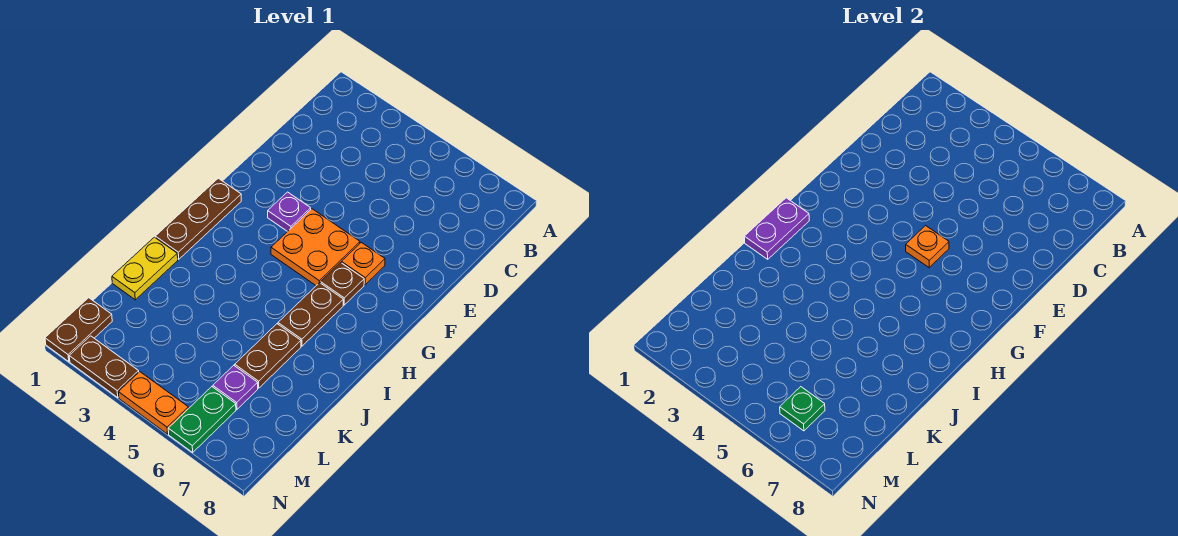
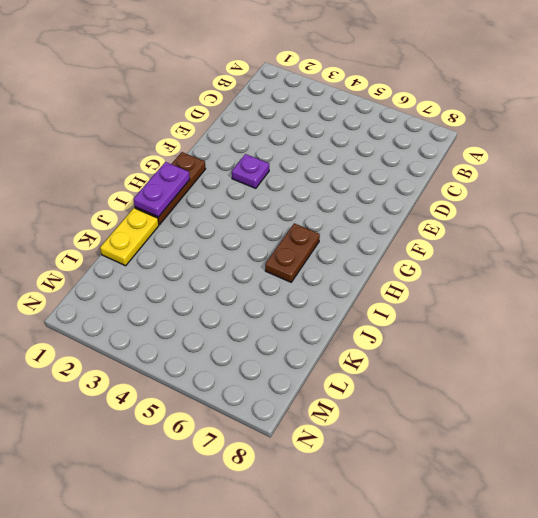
none -> orange 2x2 plate [271,209,360,285]
none -> orange 1x1 plate [342,242,385,285]
none -> brown 1x1 plate [321,263,364,305]

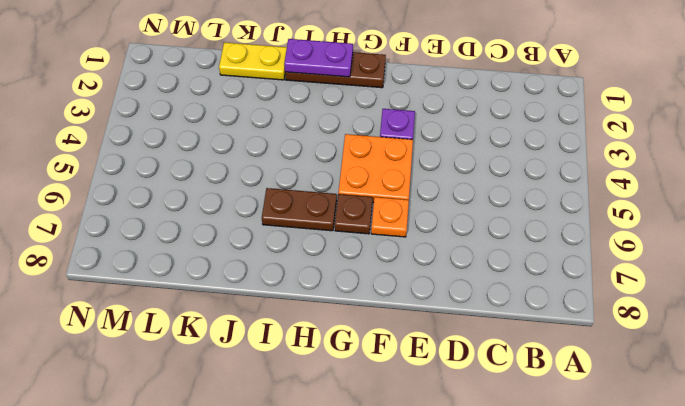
none -> brown 1x2 plate [235,324,301,388]
none -> purple 1x1 plate [213,365,258,409]
none -> brown 1x2 plate [45,298,112,362]

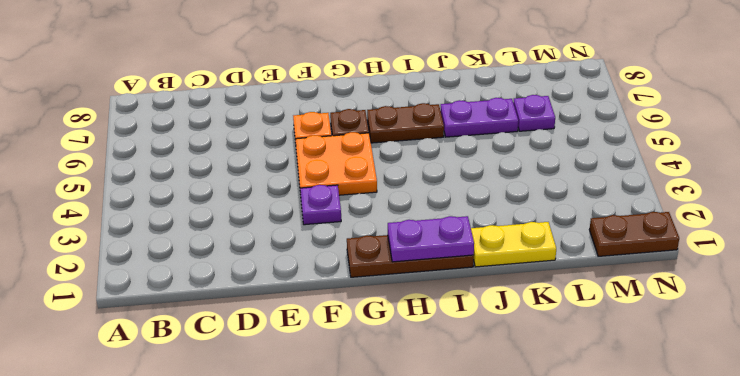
purple 1x2 plate [441,98,518,137] -> brown 1x2 plate [235,324,301,388]
none -> green 1x2 plate [168,387,236,452]
none -> brown 1x2 plate [69,336,139,397]
none -> orange 1x2 plate [118,372,188,434]

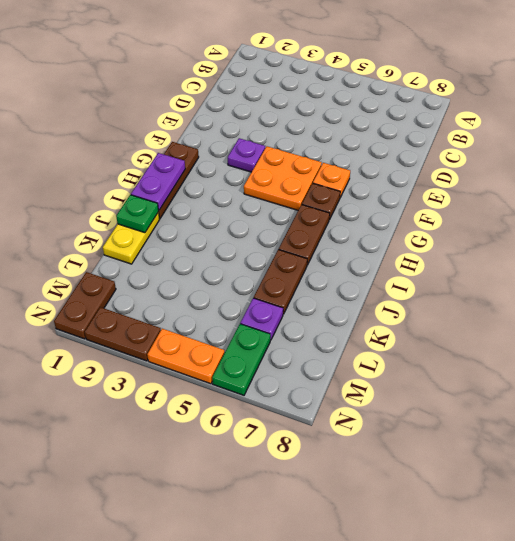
green 1x1 plate [116,195,159,233] -> green 1x1 plate moved to [780,387,825,431]
none -> orange 1x1 plate [906,226,949,268]

